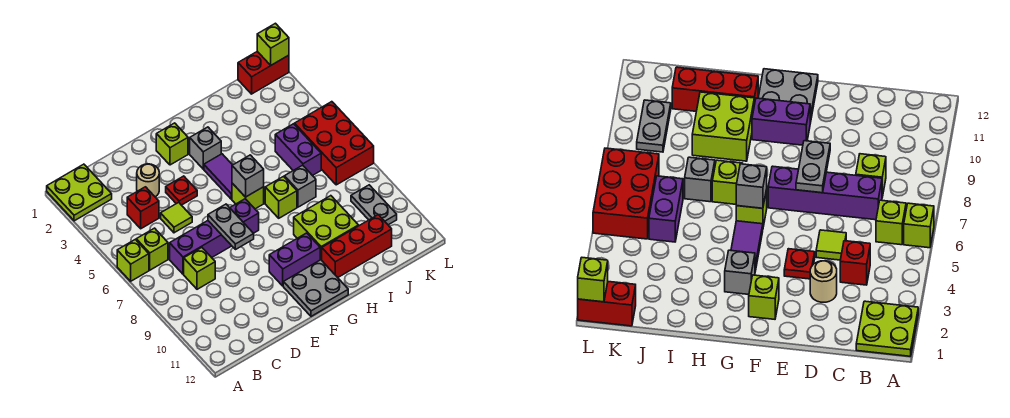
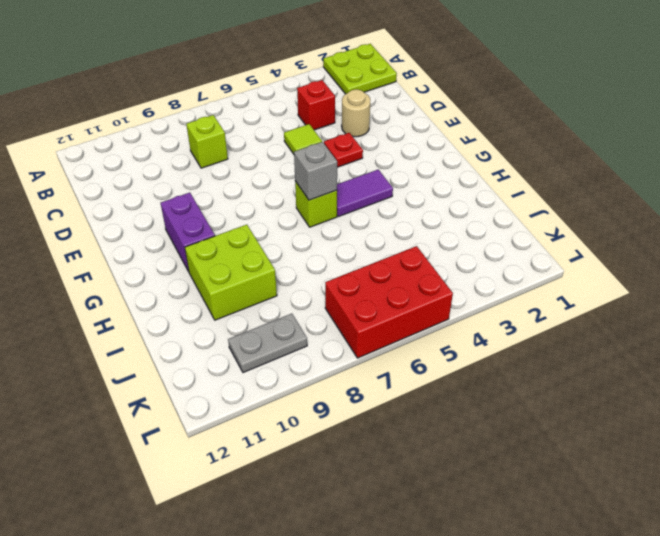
none -> lime 1x1 brick [117,239,149,281]
none -> lime 1x1 brick [136,228,168,270]
none -> purple 1x4 brick [170,199,259,274]

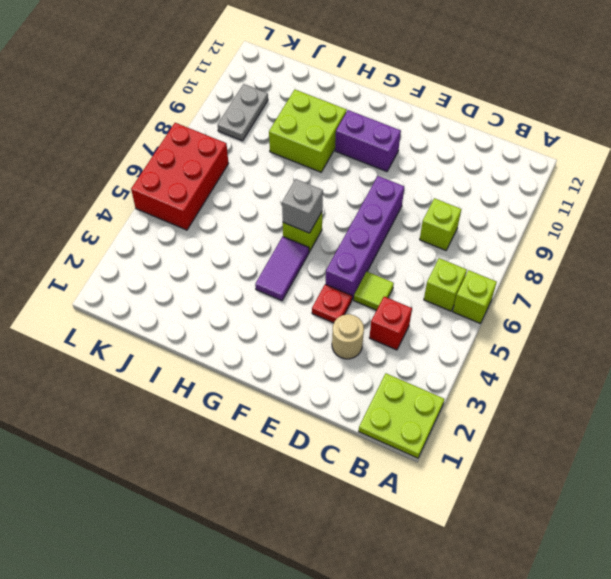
purple 1x4 brick [326,176,404,300] -> purple 1x4 brick turned to [170,199,259,274]
none -> lime 1x1 brick [156,123,188,165]
none -> grey 2x2 plate [283,260,348,316]
none -> grey 1x1 brick [190,127,221,169]

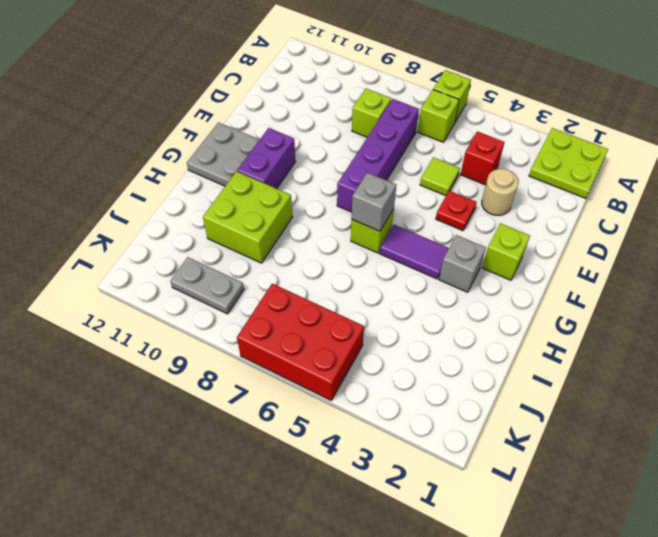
none -> lime 1x1 brick [265,177,297,218]
none -> red 1x3 brick [322,215,392,278]
none -> grey 1x1 brick [284,165,316,207]

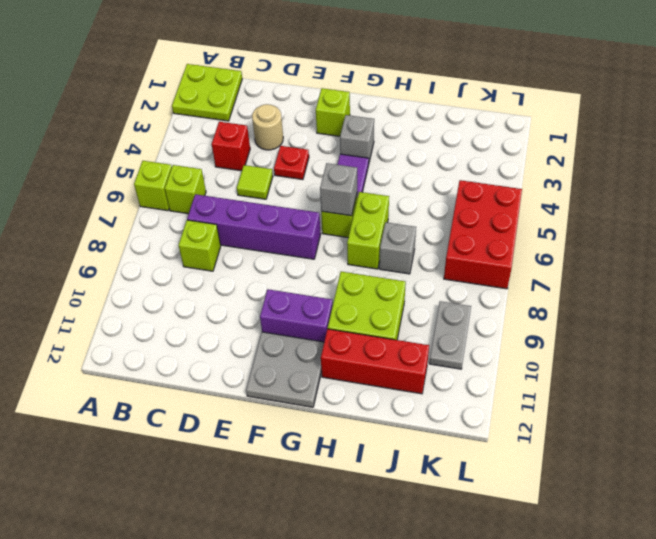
lime 1x2 brick [347,192,389,269] -> lime 1x1 brick [265,177,297,218]
none -> purple 1x2 brick [275,124,321,176]
none -> red 1x2 brick [238,51,289,94]
none -> grey 1x2 plate [208,204,254,250]

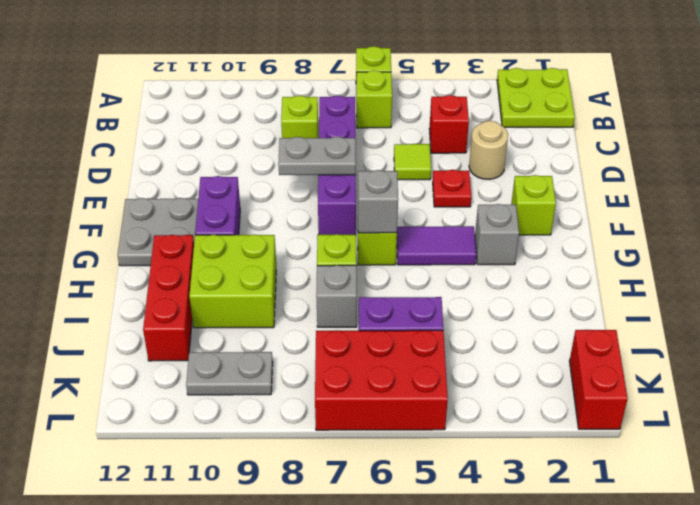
none -> lime 1x1 brick [257,23,289,65]

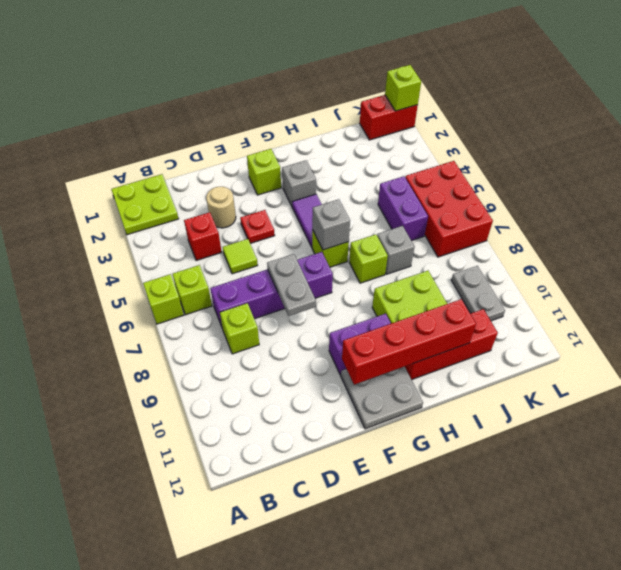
red 1x4 brick [342,299,476,385] -> none

